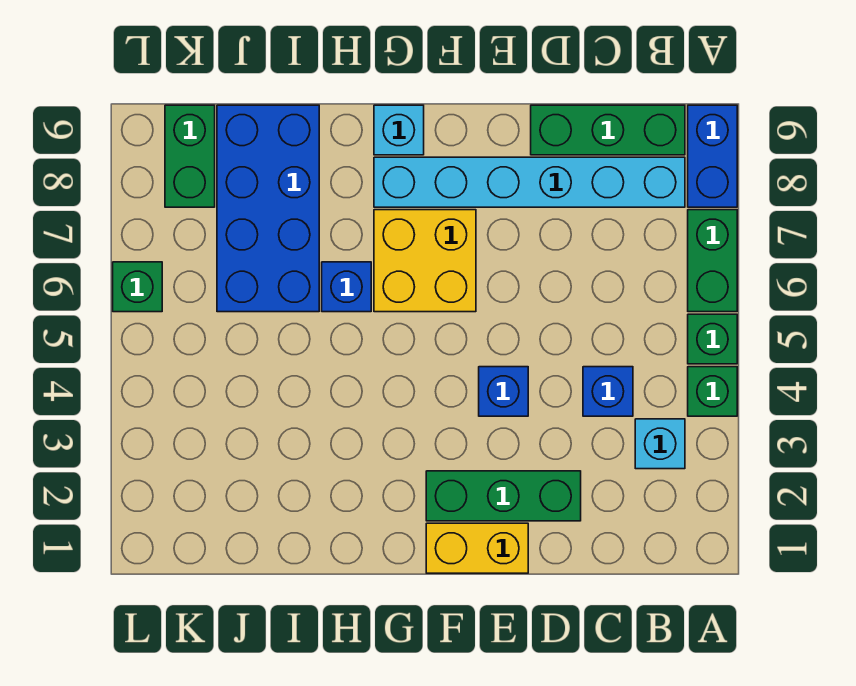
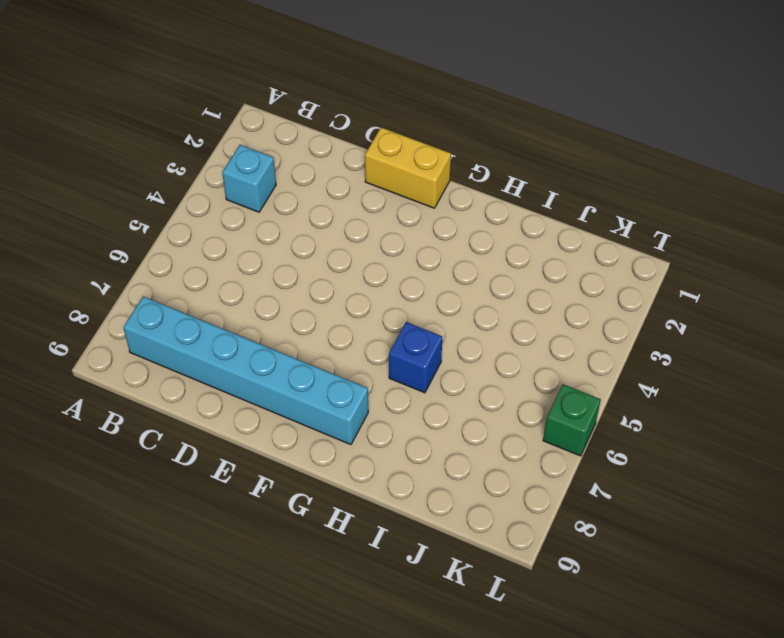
none -> green 1x1 brick [688,367,737,416]
none -> green 1x1 brick [688,314,737,364]
none -> green 1x2 brick [688,210,737,312]

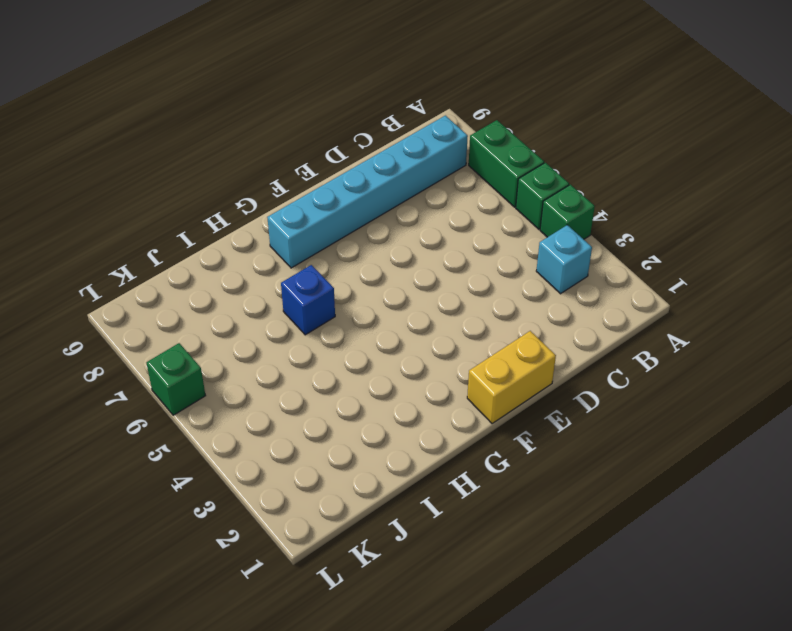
none -> blue 1x2 brick [688,105,737,207]
none -> green 1x3 brick [531,105,685,155]
none -> blue 1x1 brick [583,367,633,416]

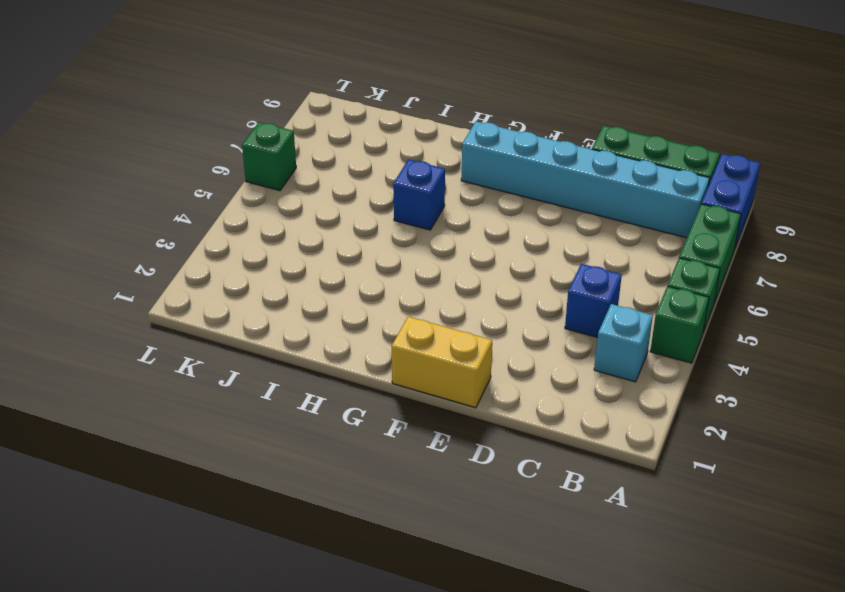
none -> green 1x3 brick [426,471,581,521]
none -> blue 1x1 brick [479,367,528,416]
none -> yellow 2x2 brick [374,210,476,312]

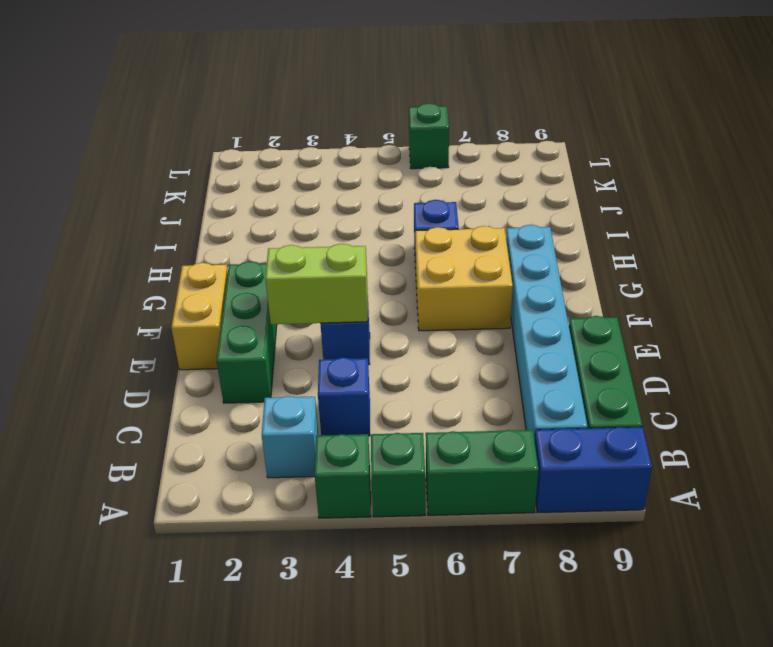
lime 1x2 brick [265,244,368,324] -> none
none -> cyan 1x1 brick [374,105,424,155]
none -> blue 2x4 brick [217,105,319,312]
none -> green 1x2 brick [165,105,215,207]

